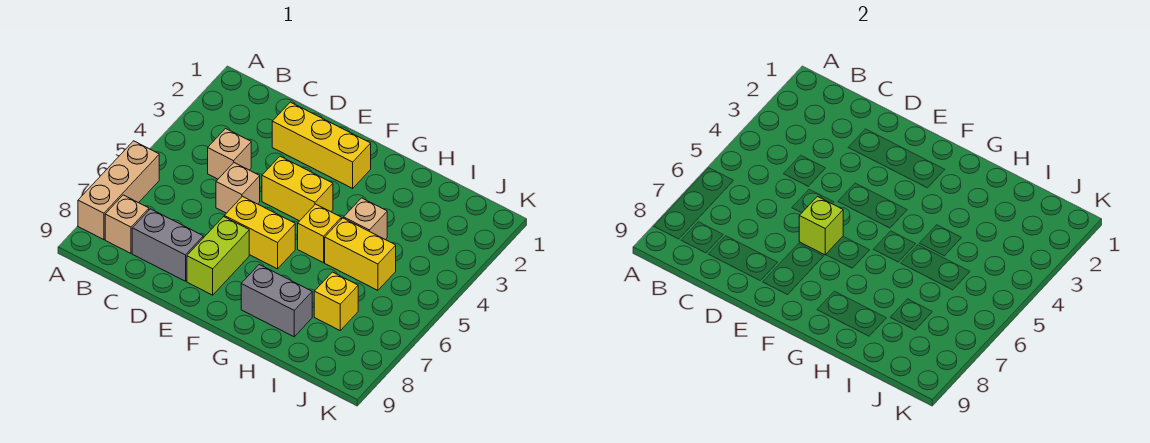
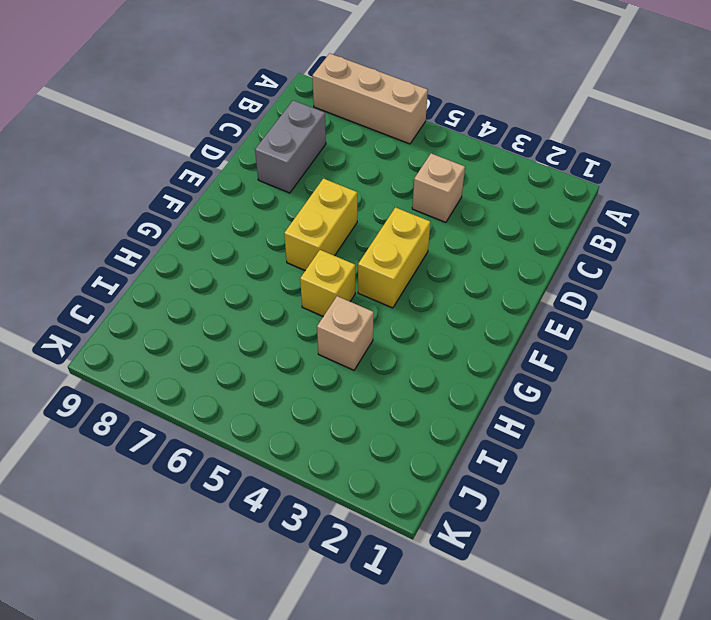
none -> tan 1x1 brick [105,195,149,253]
none -> yellow 1x3 brick [272,102,371,188]
none -> tan 1x1 brick [216,163,260,213]

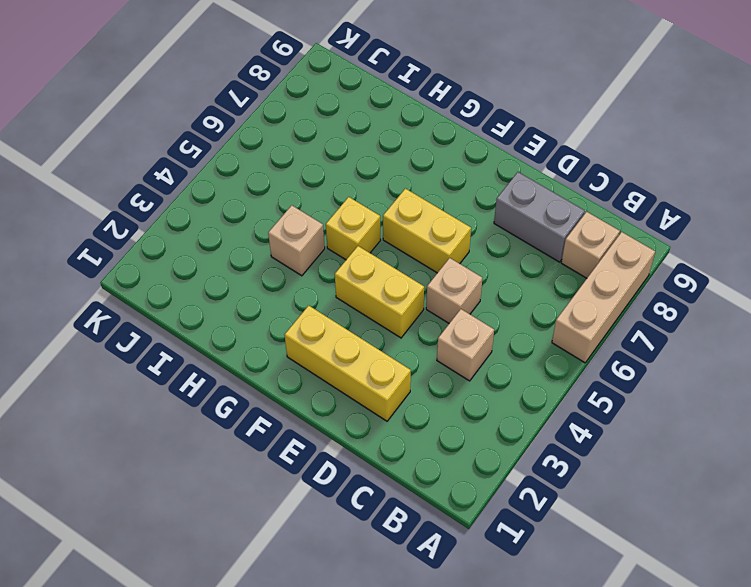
none -> lime 1x2 brick [187,217,249,295]
none -> grey 1x2 brick [241,265,312,337]
none -> yellow 1x2 brick [325,218,396,290]

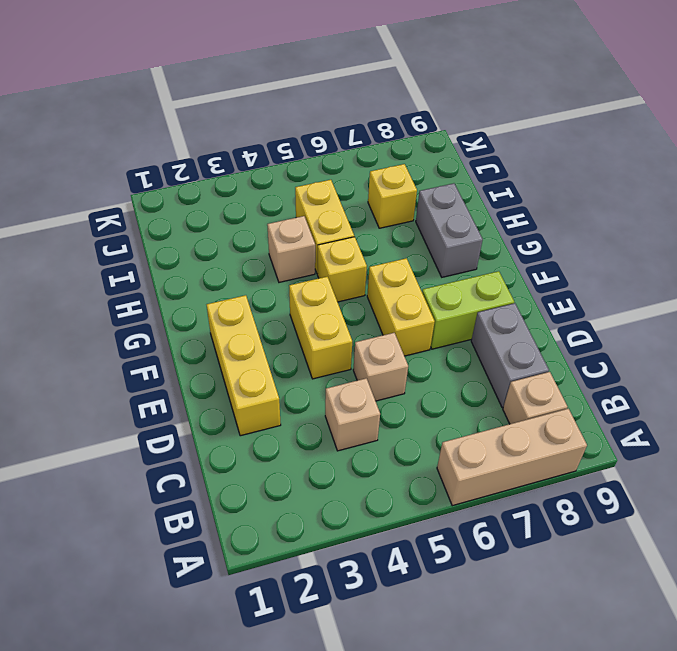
none -> lime 1x1 brick [799,197,843,255]

